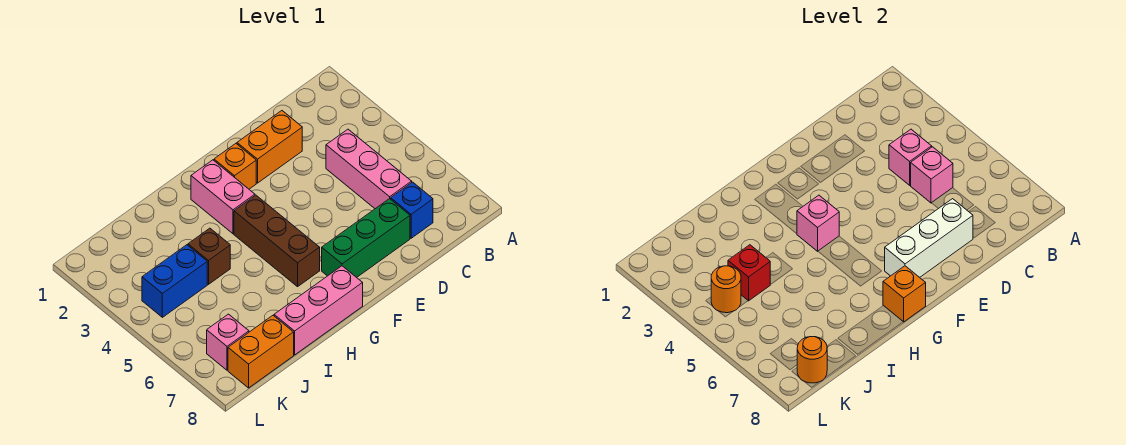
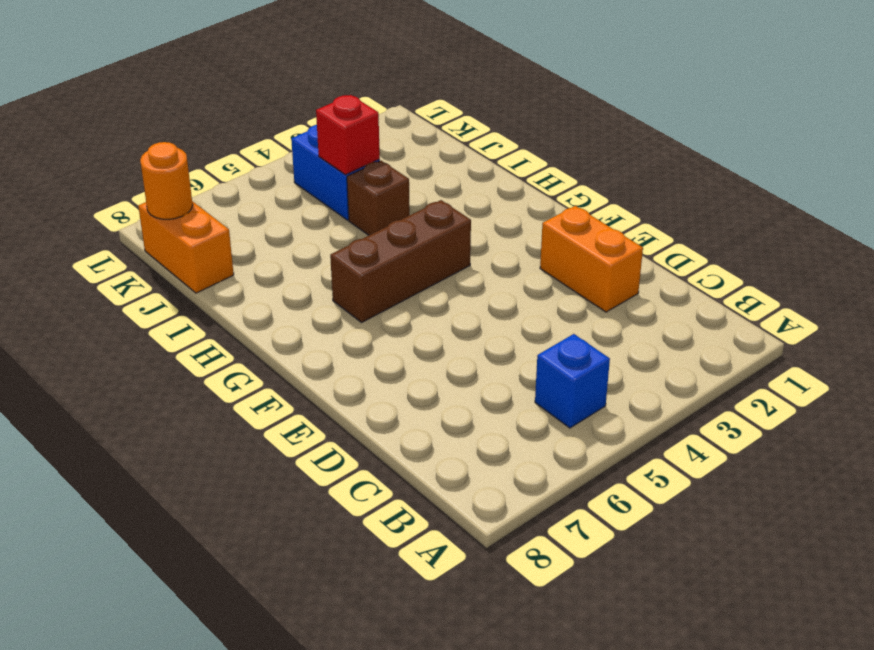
blue 1x1 brick [535,334,610,428] -> blue 1x1 brick moved to [391,182,433,238]
none -> pink 1x3 brick [326,129,412,209]
none -> green 1x3 brick [322,199,410,277]
none -> orange 1x1 brick [214,144,256,189]

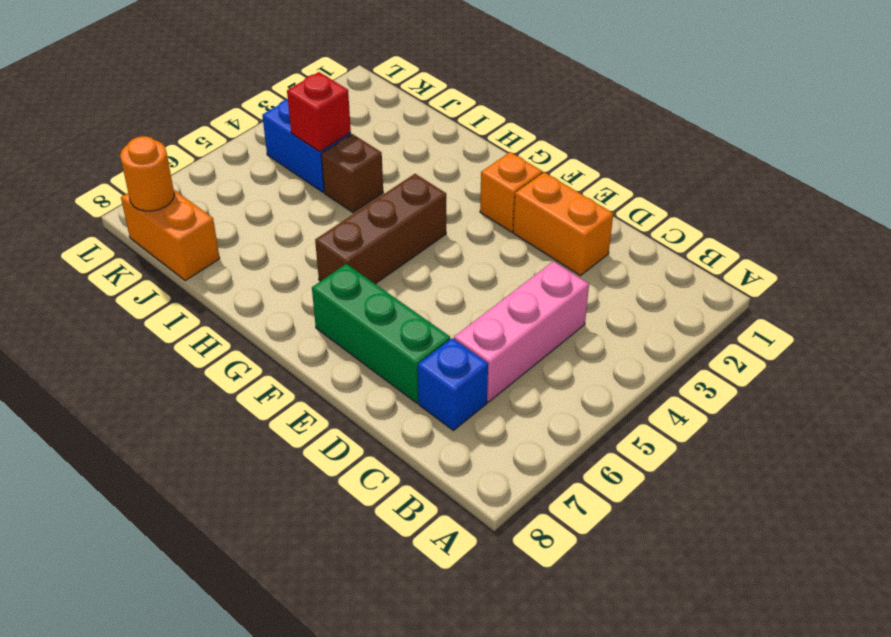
none -> pink 1x2 brick [191,160,255,234]
none -> pink 1x3 brick [274,266,363,355]
none -> pink 1x1 brick [207,314,249,370]

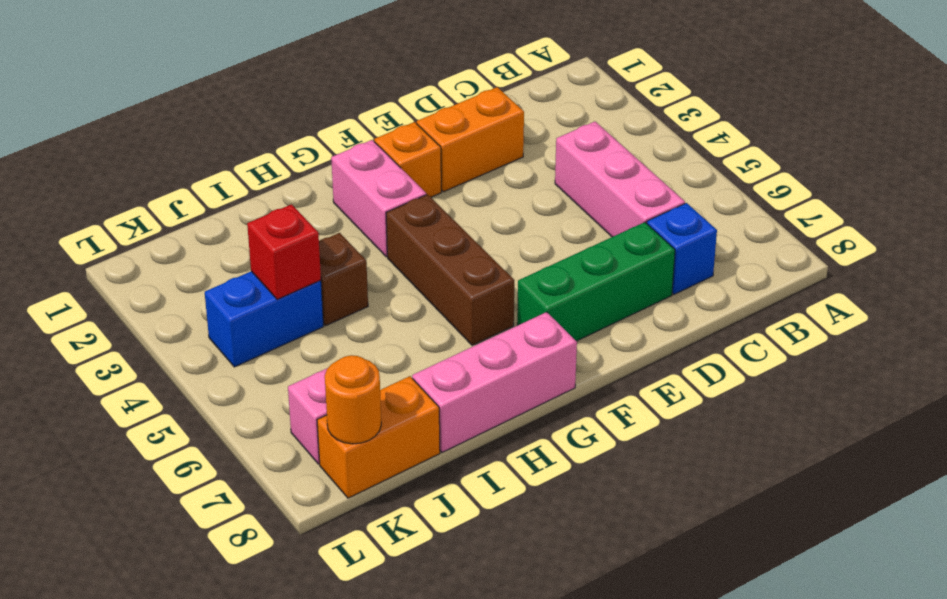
none -> pink 1x1 brick [889,129,932,185]
none -> pink 1x1 brick [911,147,953,203]
none -> white 1x3 brick [885,199,973,277]

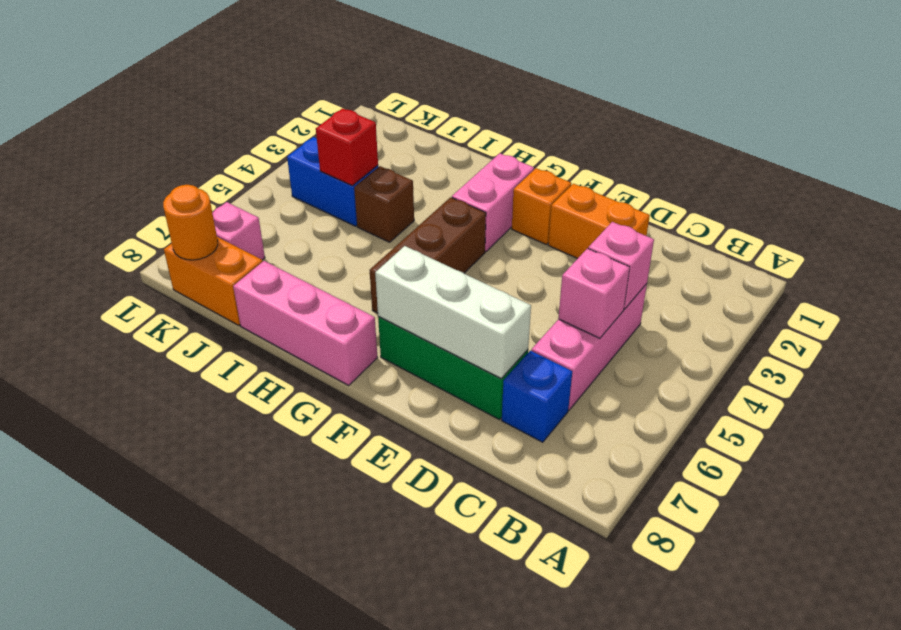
none -> pink 1x1 brick [797,195,839,251]
none -> orange 1x1 brick [883,266,926,322]
none -> orange 1x1 round brick [711,266,741,313]

